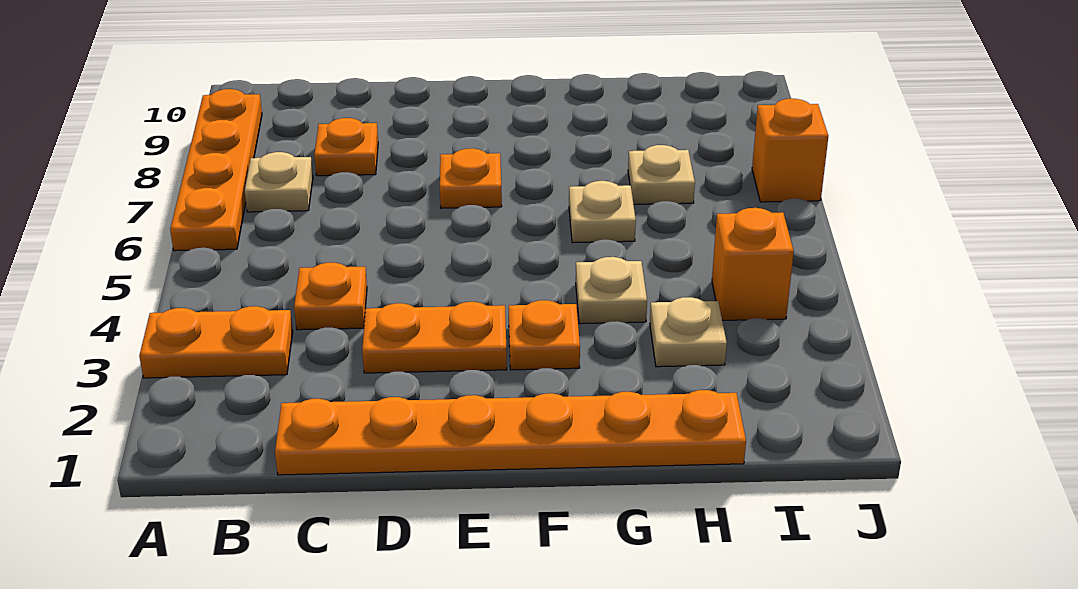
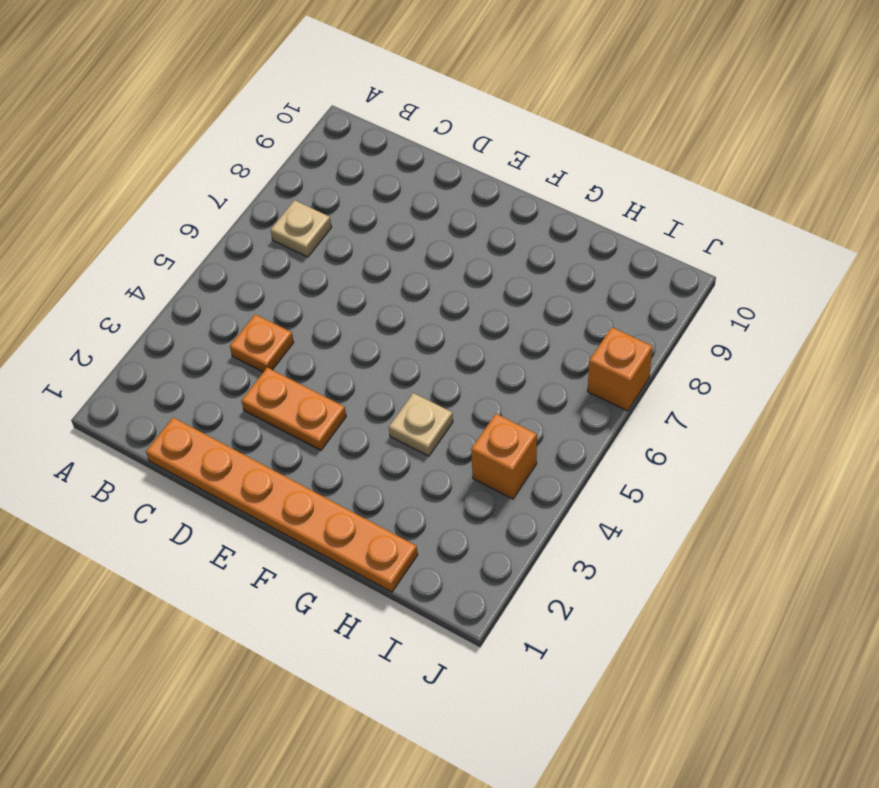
none -> orange 1x2 plate [139,306,293,378]
none -> orange 1x4 plate [170,89,262,251]
none -> orange 1x1 plate [314,118,378,176]

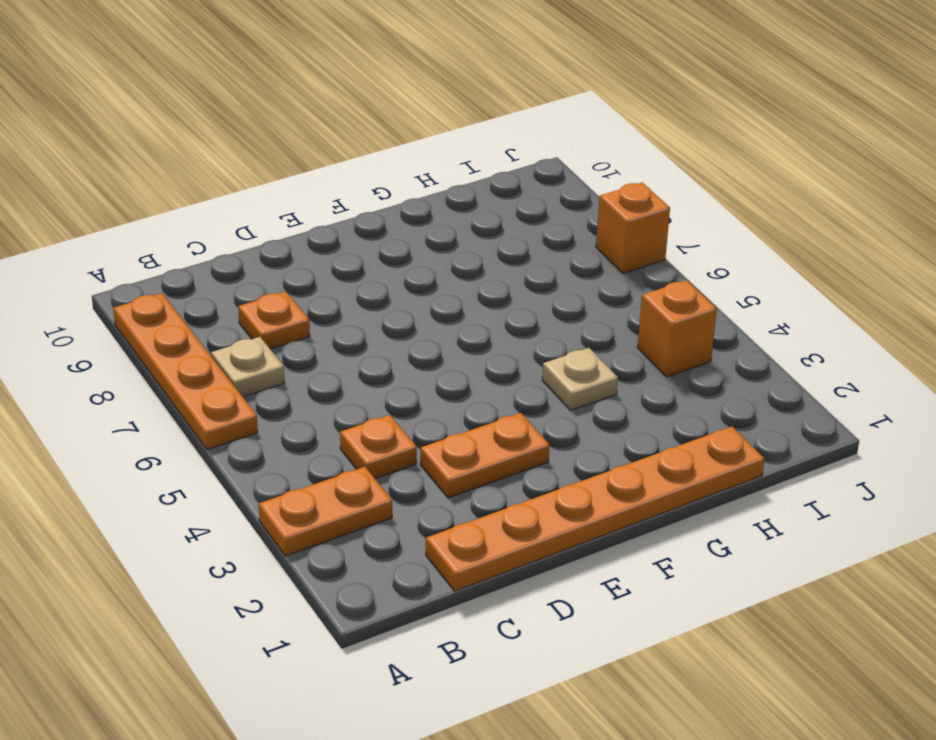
none -> orange 1x1 plate [440,148,502,208]
none -> orange 1x1 plate [509,300,580,370]
none -> tan 1x1 plate [569,181,636,243]

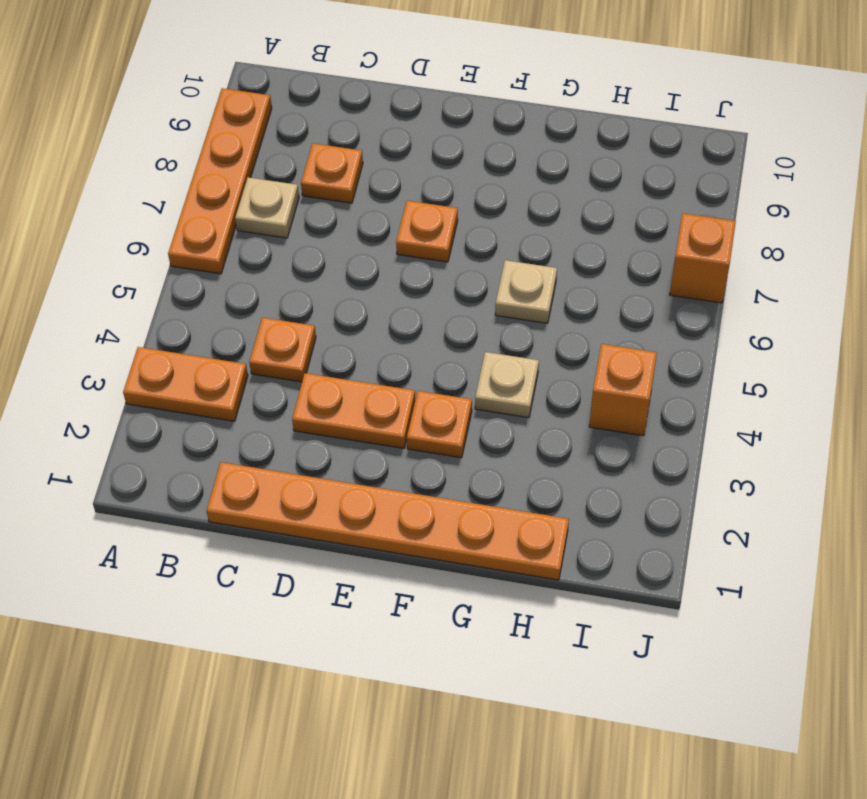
none -> tan 1x1 plate [650,297,727,367]
none -> tan 1x1 plate [628,145,695,204]

